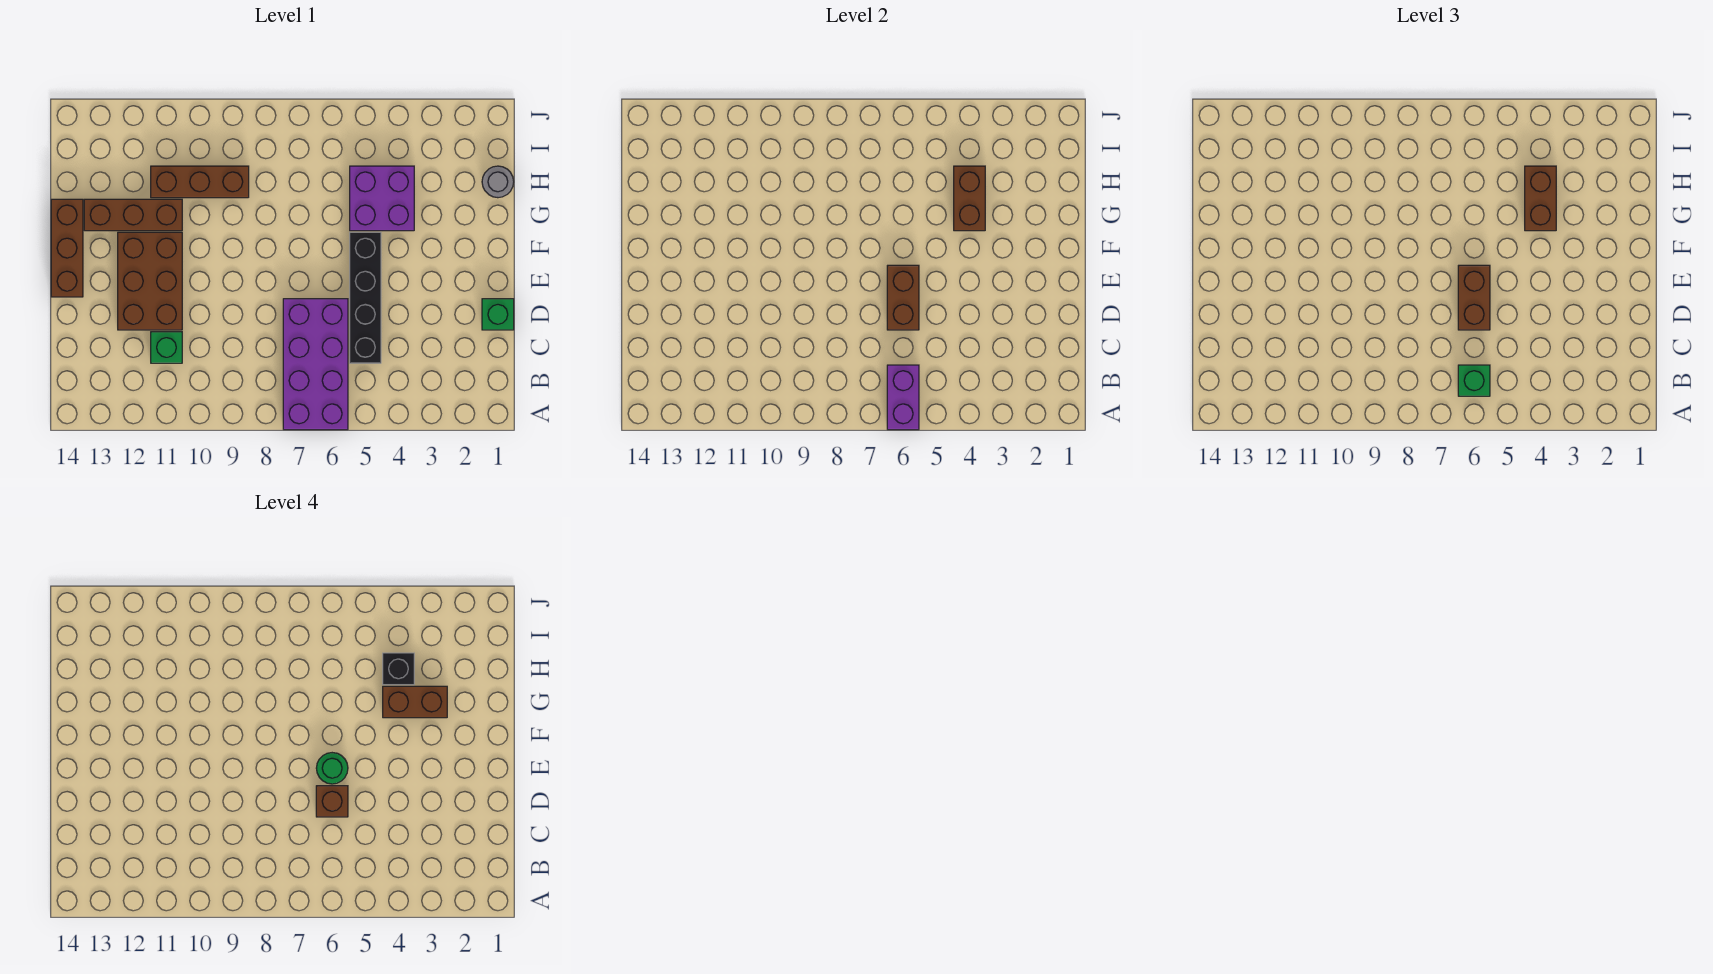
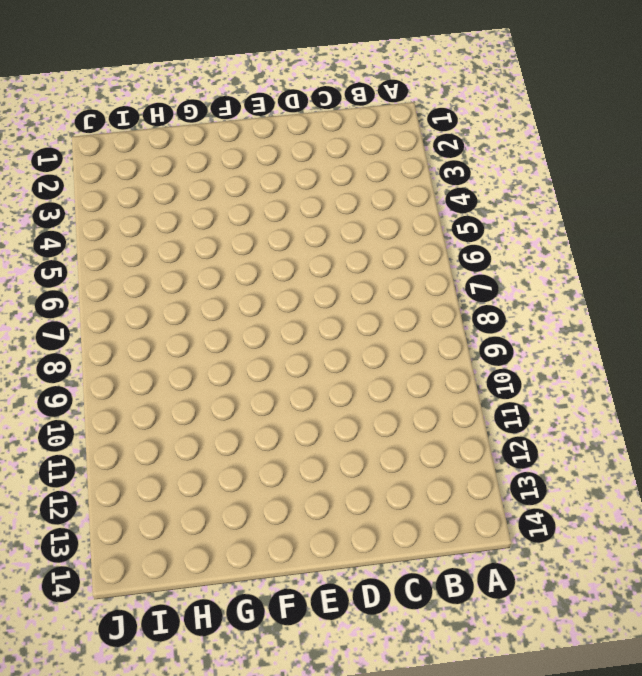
none -> purple 2x4 brick [283,299,348,430]
none -> black 1x4 brick [350,232,381,363]
none -> green 1x1 brick [151,332,182,363]

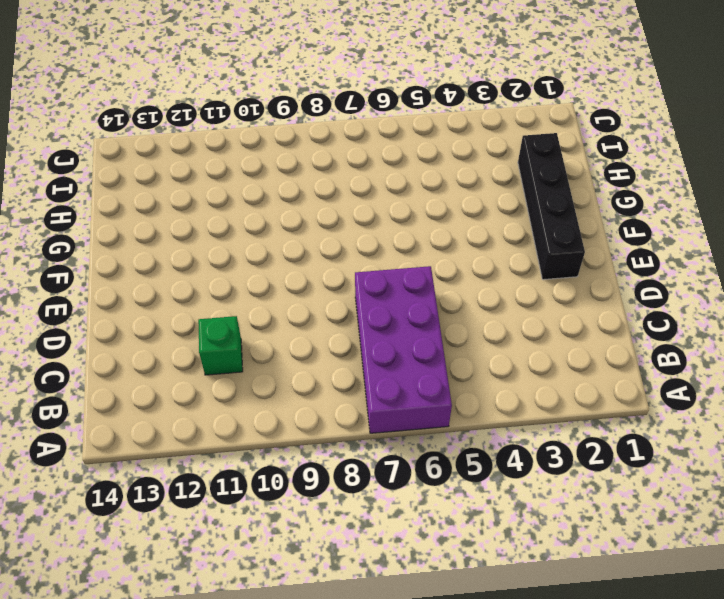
black 1x4 brick [518,133,585,280] -> black 1x4 brick moved to [350,232,381,363]
none -> green 1x1 brick [482,299,514,330]
none -> brown 2x3 brick [118,232,182,330]
none -> brown 1x3 brick [51,199,83,297]

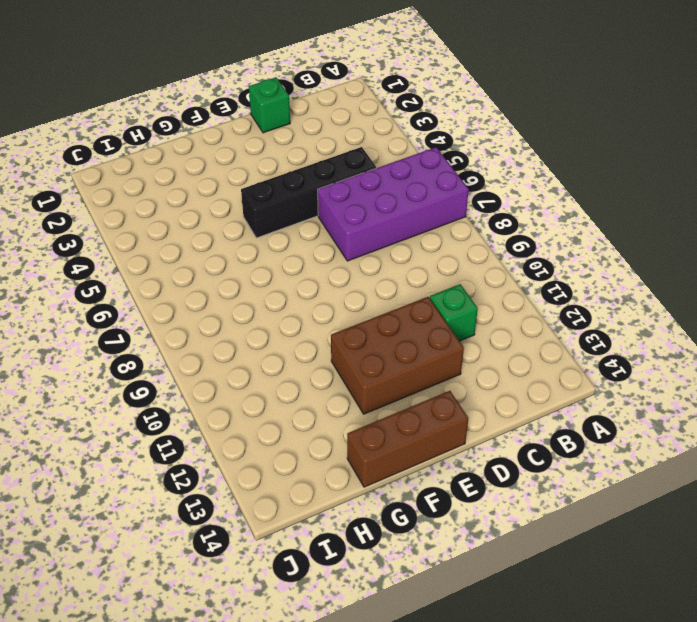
none -> purple 2x2 brick [350,166,414,231]
none -> brown 1x3 brick [84,199,182,231]
none -> grey 1x1 round brick [482,166,514,198]

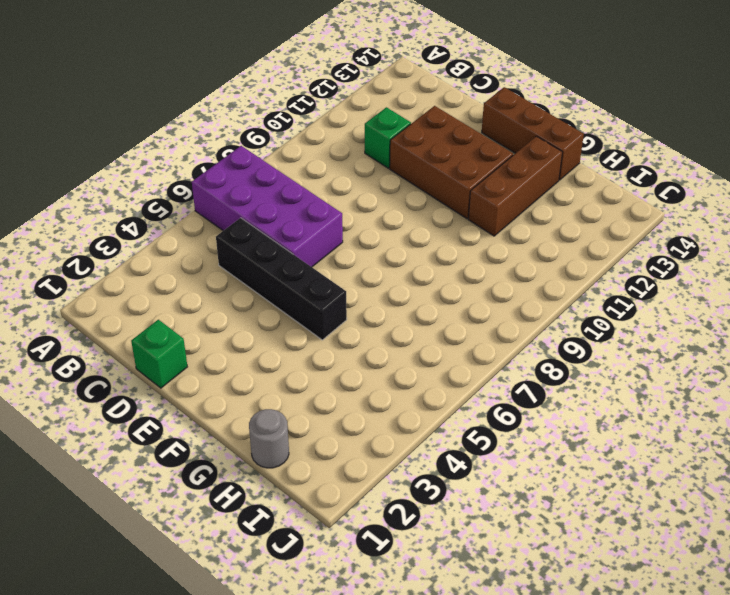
none -> purple 2x2 brick [350,166,414,231]
none -> brown 1x3 brick [151,166,249,198]
none -> purple 1x2 brick [887,365,919,430]

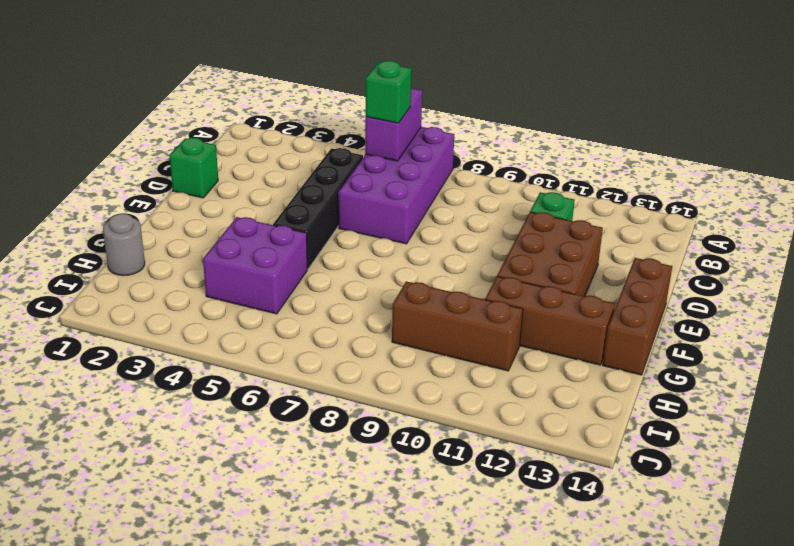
none -> brown 1x2 brick [887,265,919,330]
none -> brown 1x2 brick [954,166,985,231]
none -> brown 1x2 brick [1458,265,1490,330]

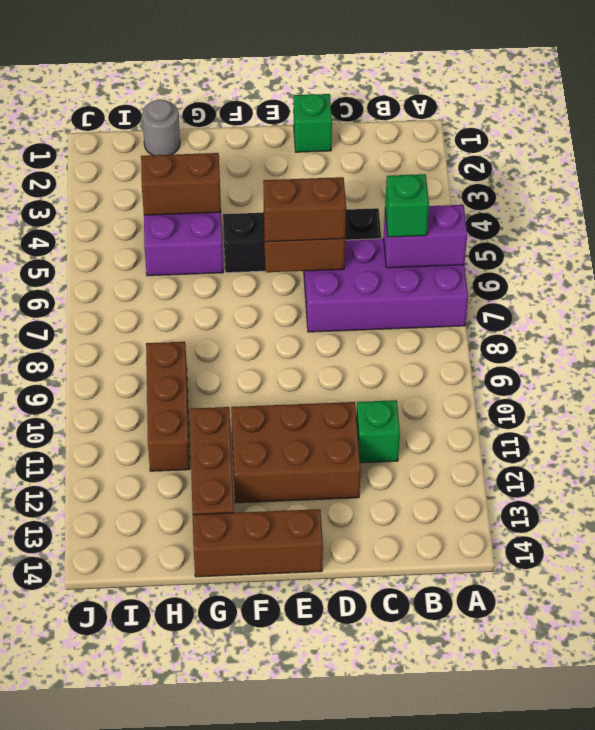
none -> brown 1x2 brick [1525,166,1556,231]
none -> brown 1x1 brick [316,786,348,817]
none -> green 1x1 round brick [316,753,348,784]

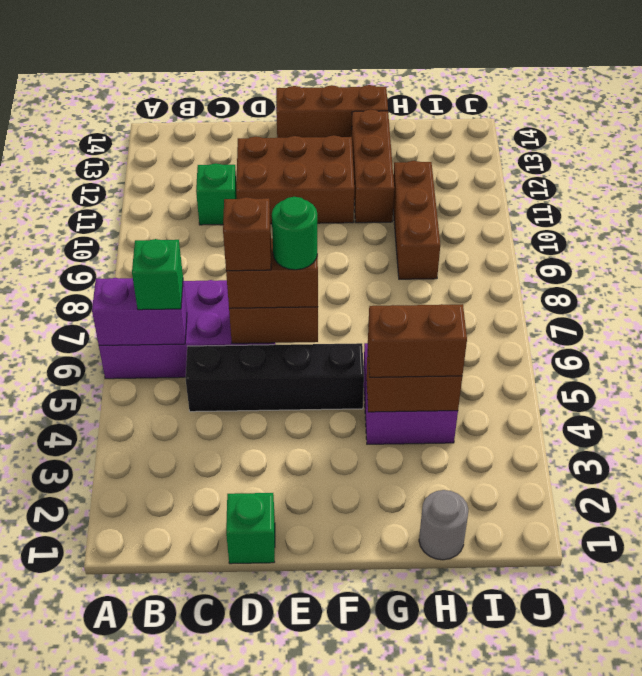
none -> brown 1x2 brick [383,686,447,718]
none -> black 1x1 brick [383,653,414,685]

